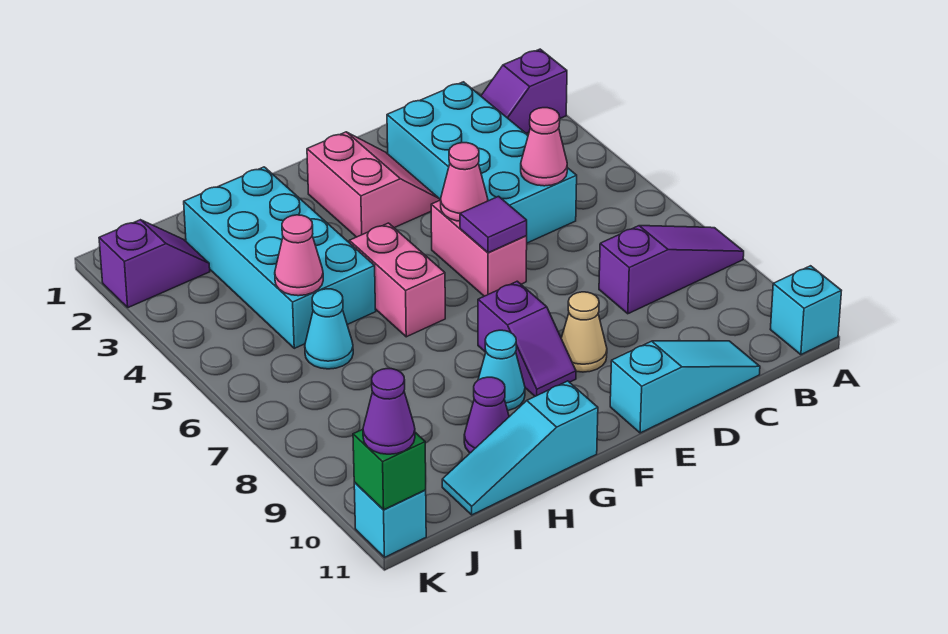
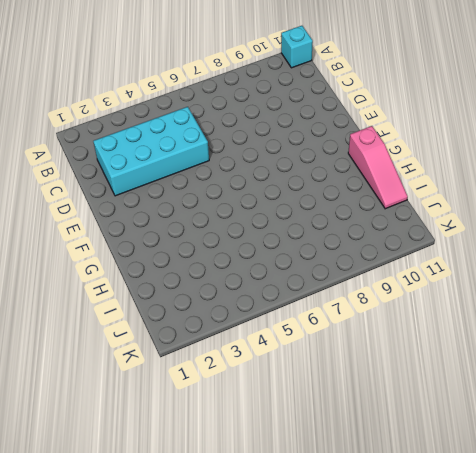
pink 1x3 slope [348,126,408,209] -> cyan 1x3 slope [442,381,598,515]
none -> purple 1x2 slope [481,49,567,133]
none -> purple 1x3 slope [599,226,744,314]
none -> cyan 1x3 slope [610,341,760,433]

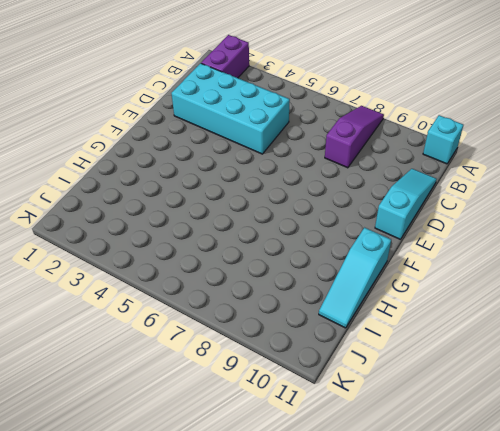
purple 1x2 brick [201,35,249,78] -> purple 1x2 slope [481,49,567,133]
none -> pink 2x2 slope [307,132,440,237]
none -> pink 1x2 brick [431,200,527,296]
none -> tan 1x1 cone [561,292,607,372]

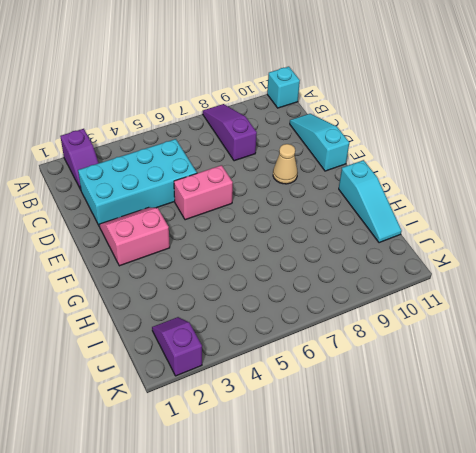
none -> purple 1x2 slope [478,281,576,396]
none -> pink 1x2 brick [349,223,445,337]
none -> cyan 1x1 cone [478,330,525,410]

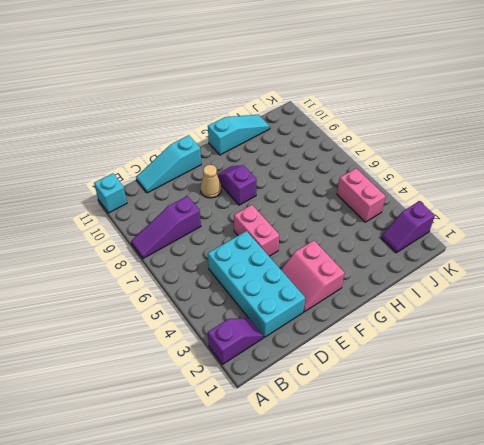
pink 1x2 brick [337,168,386,222] -> pink 1x2 brick moved to [349,223,445,337]
none -> cyan 1x1 cone [478,330,525,410]
none -> cyan 2x4 brick [184,167,376,348]
none -> purple 1x1 cone [464,377,509,453]

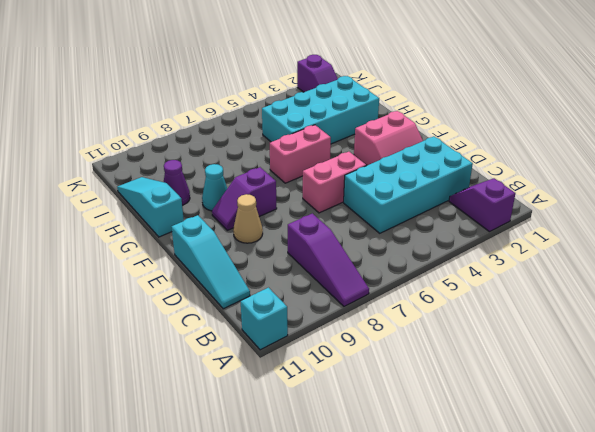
none -> cyan 1x1 cone [305,289,353,369]
none -> cyan 1x1 brick [354,483,426,557]
none -> pink 1x1 cone [521,108,567,186]

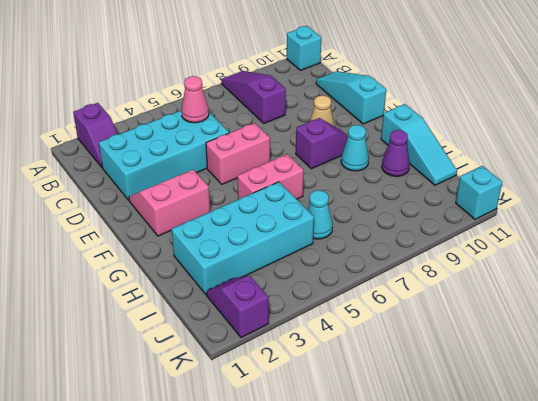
none -> pink 1x1 cone [441,143,488,221]
none -> purple 1x1 tile [460,196,527,253]
none -> pink 1x1 cone [275,215,323,296]

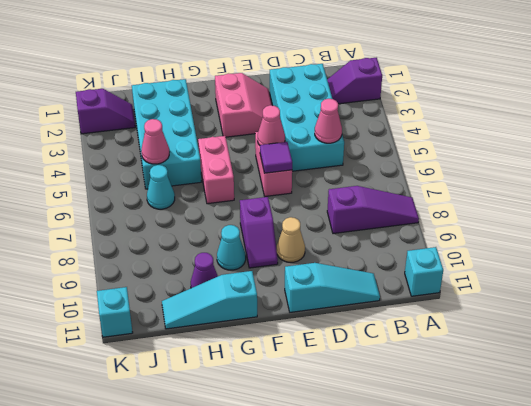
none -> green 1x1 brick [353,429,426,510]
none -> purple 1x1 cone [363,369,415,454]

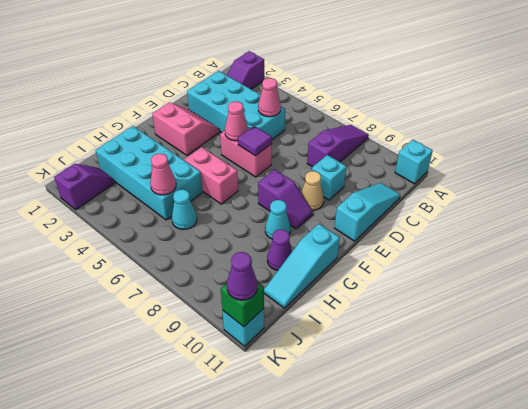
cyan 1x1 brick [312,155,346,200] -> none

